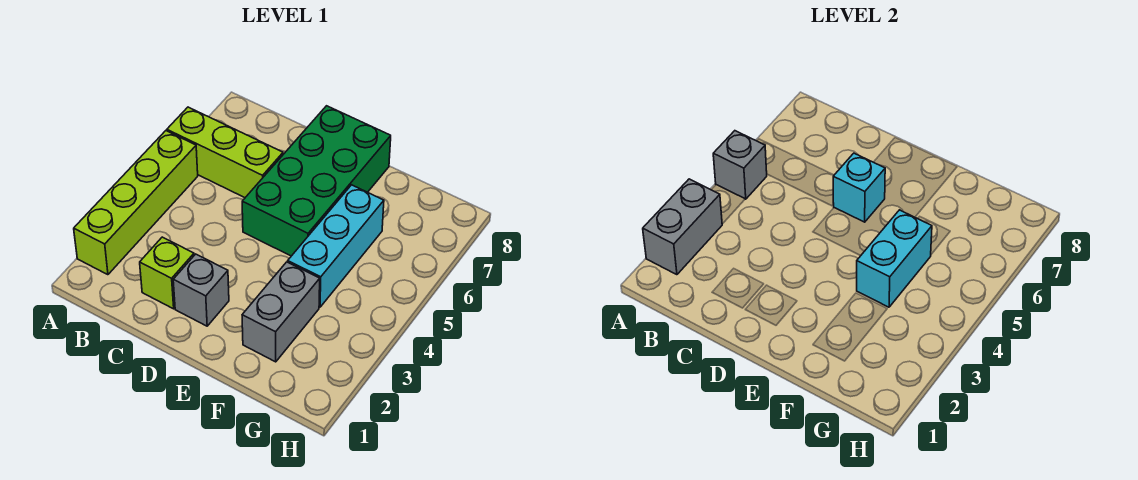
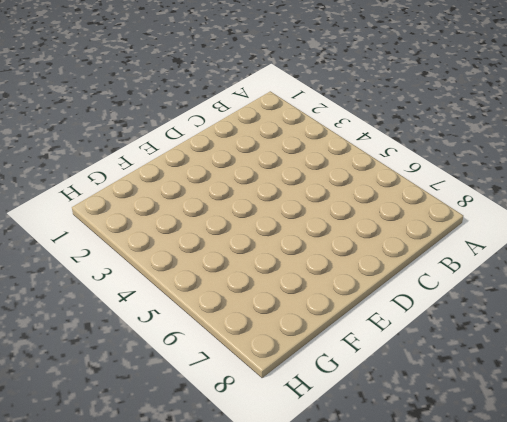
none -> lime 1x4 brick [74,131,198,275]
none -> lime 1x3 brick [167,107,283,198]

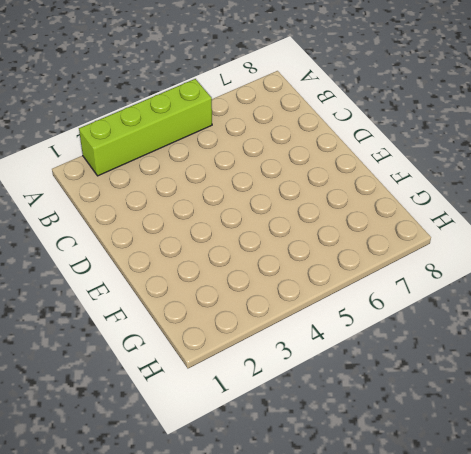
none -> lime 1x3 brick [167,107,283,198]
none -> lime 1x1 brick [140,237,194,309]

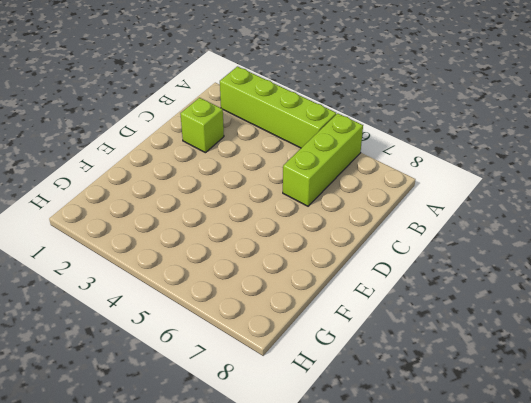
none -> grey 1x1 brick [173,254,229,326]
none -> green 2x4 brick [242,106,391,256]

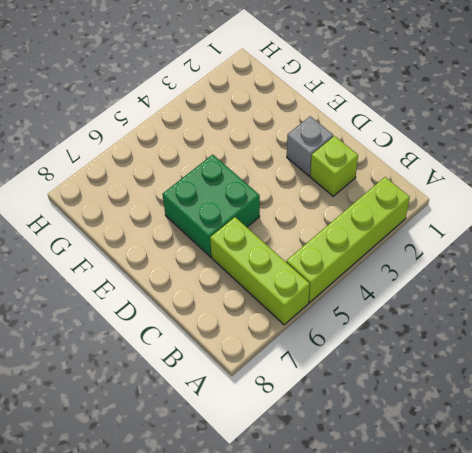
green 2x2 brick [163,155,260,257] -> green 2x4 brick [242,106,391,256]
none -> grey 1x2 brick [242,262,320,362]
none -> cyan 1x3 brick [288,185,384,307]

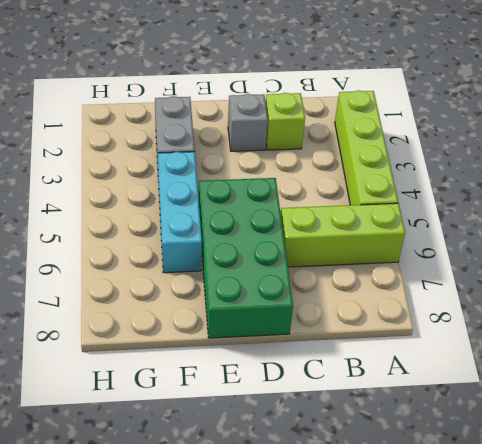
none -> grey 1x2 brick [643,179,722,275]
none -> grey 1x1 brick [713,131,767,199]

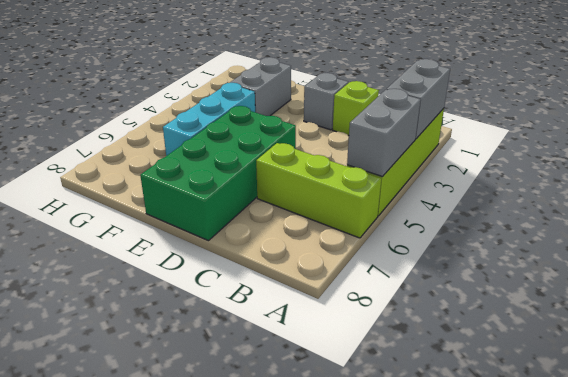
grey 1x2 brick [347,89,421,176] -> grey 1x1 brick [713,131,767,199]
none -> cyan 1x1 brick [833,153,885,222]
none -> cyan 1x2 brick [857,210,932,307]

